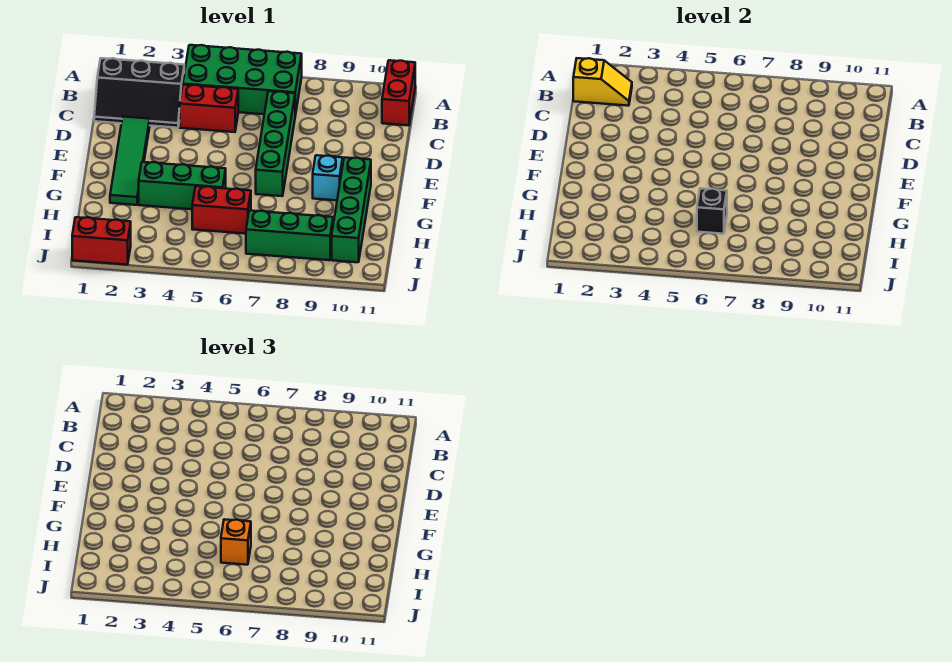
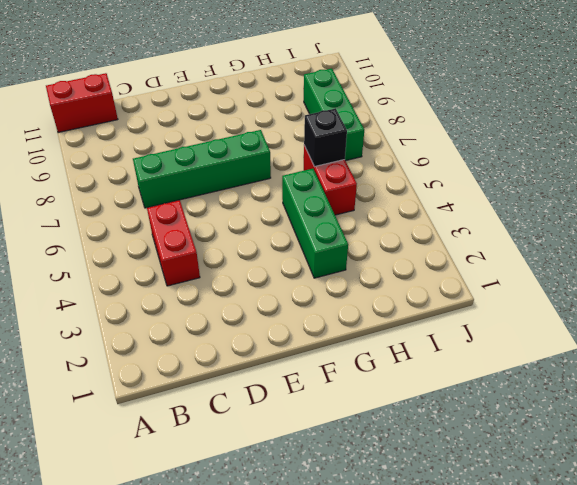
none -> green 2x4 brick [183,45,302,115]
none -> black 2x3 slope [94,58,184,128]
none -> green 1x4 tile [110,117,150,205]

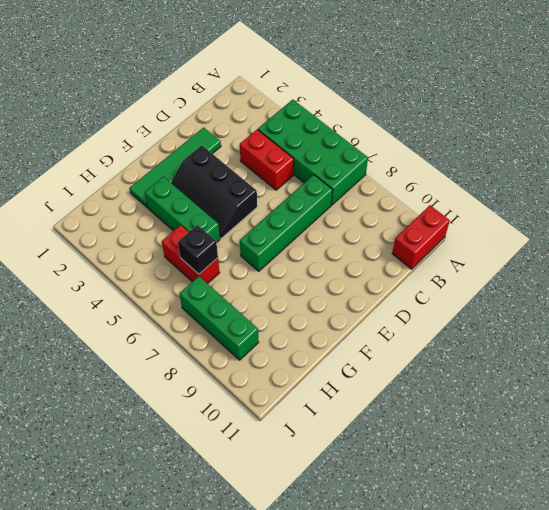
black 2x3 slope [171,145,257,239] -> black 2x3 slope moved to [94,58,184,128]
none -> cyan 1x1 brick [313,155,343,200]
none -> green 1x4 brick [332,158,371,262]
none -> red 1x2 brick [72,217,131,265]

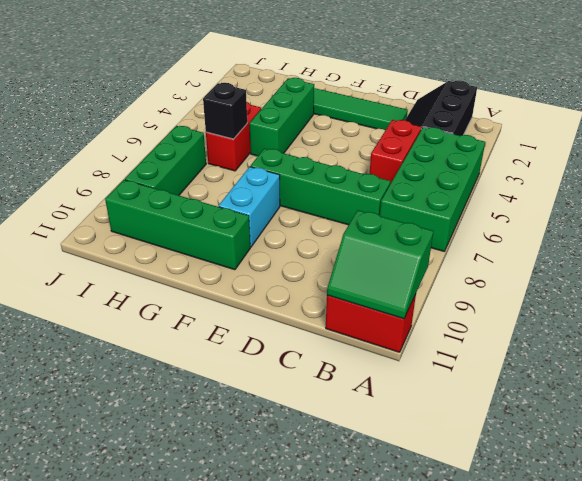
green 2x2 slope [327,210,433,319] -> none
cyan 1x2 brick [218,167,280,247] -> cyan 1x1 brick [313,155,343,200]
none -> red 1x2 brick [72,217,131,265]
none -> yellow 1x2 slope [573,58,632,106]
none -> orange 1x1 brick [221,519,251,565]

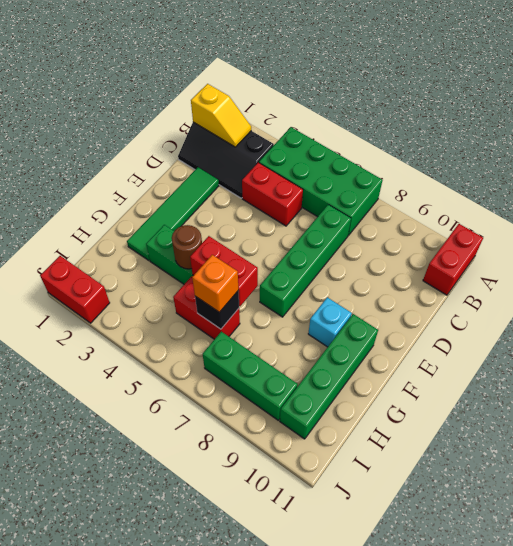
brown 1x1 round brick [172,225,202,269] -> none
red 1x2 brick [190,236,258,306] -> none

